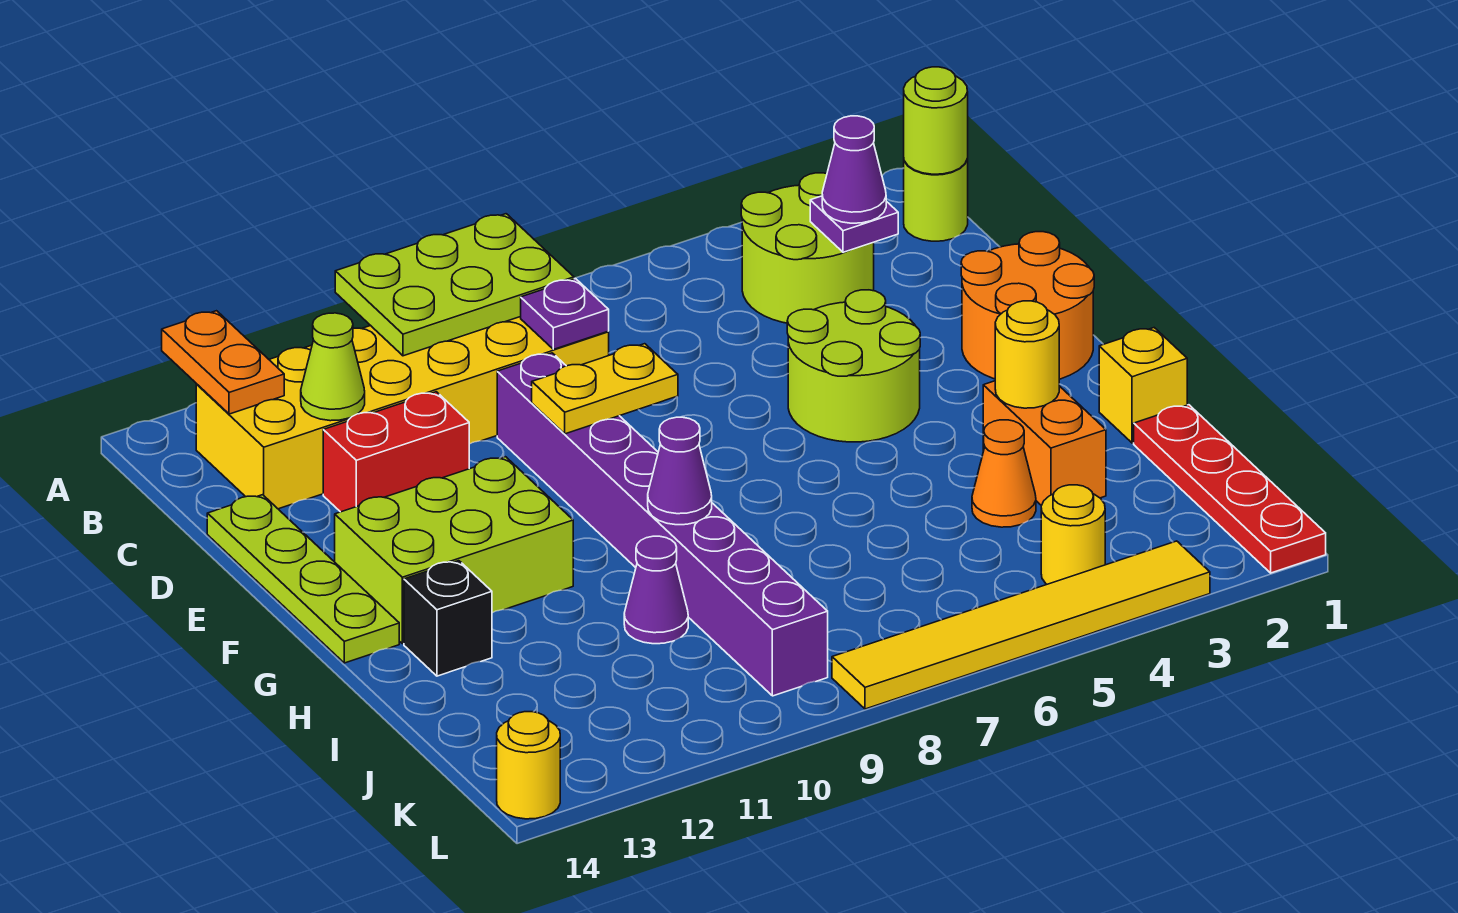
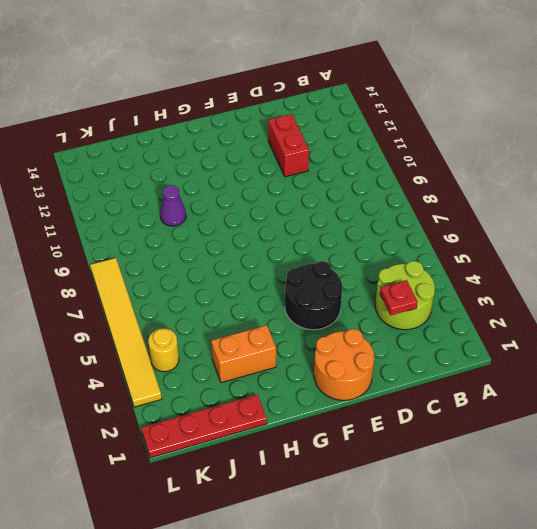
red 1x1 plate [380,280,417,315] -> purple 1x1 plate [810,196,898,252]
black 2x2 round brick [285,261,342,330] -> lime 2x2 round brick [787,290,920,442]
none -> lime 1x1 round brick [904,159,968,241]
none -> yellow 2x6 brick [196,317,609,509]
none -> purple 1x8 brick [497,353,828,696]

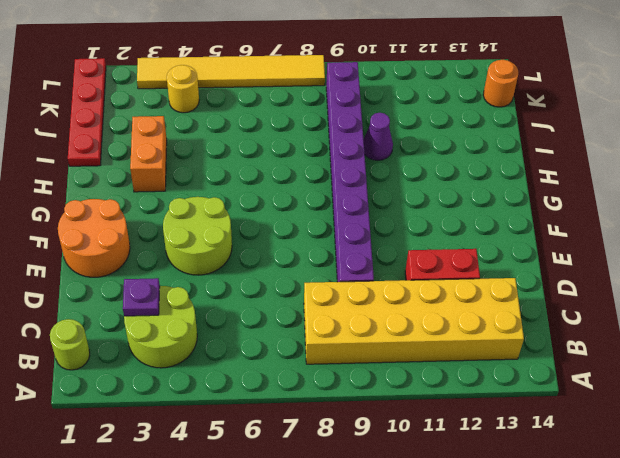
orange 1x1 round brick [483,60,518,107] -> none
none -> lime 1x4 plate [207,495,399,663]
none -> lime 2x3 brick [335,457,573,644]
none -> yellow 1x1 brick [1099,328,1187,443]

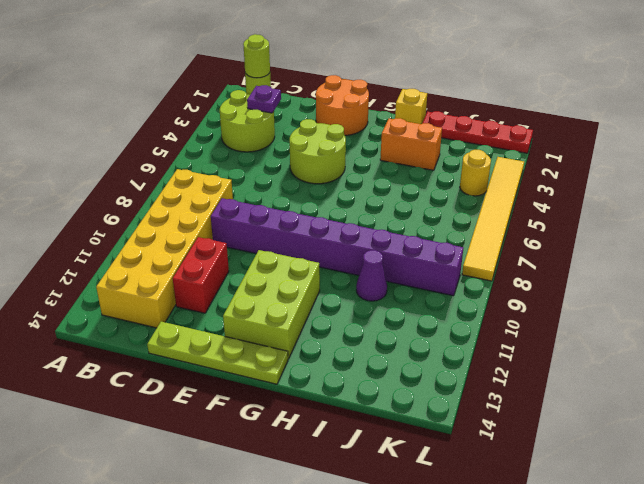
none -> black 1x1 brick [404,561,492,676]
none -> orange 1x1 cone [972,420,1036,527]
none -> yellow 1x1 round brick [497,712,560,819]

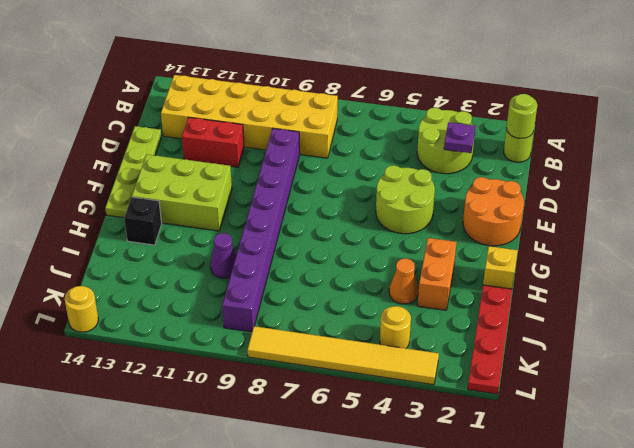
none -> lime 2x3 plate [335,214,574,356]
none -> orange 1x2 plate [162,311,284,414]
none -> purple 1x1 plate [521,279,609,349]

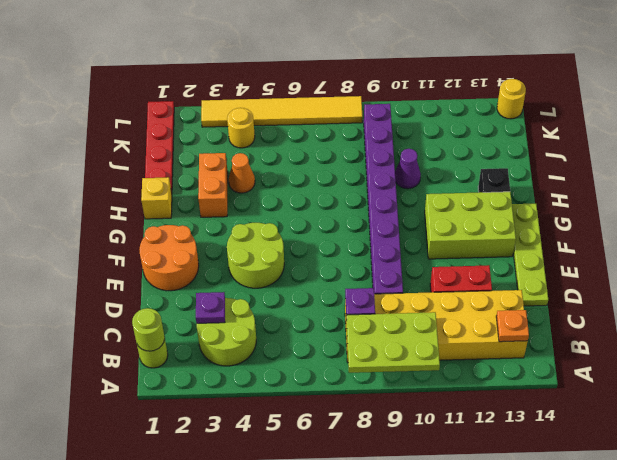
orange 1x1 plate [496,310,529,342] -> orange 1x2 plate [162,311,284,414]
none -> lime 1x1 cone [301,313,365,421]
none -> yellow 1x2 plate [532,344,678,434]
none -> yellow 1x1 round brick [995,301,1059,408]

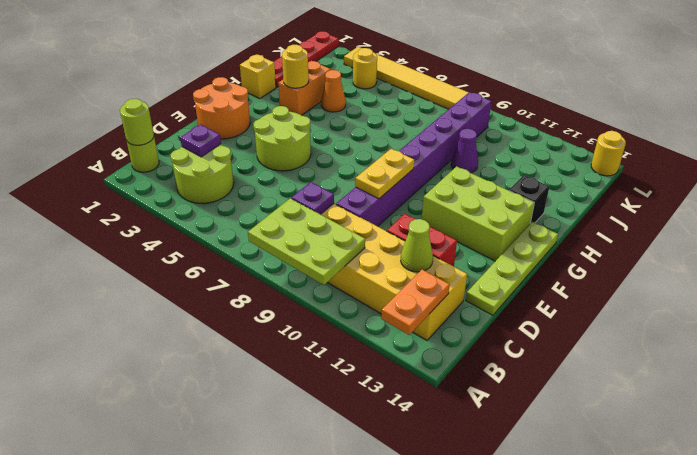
yellow 1x2 plate [355,149,414,199] -> yellow 1x2 plate turned to [532,344,678,434]
none -> purple 1x1 cone [648,417,712,525]
none -> purple 1x1 cone [822,116,886,223]

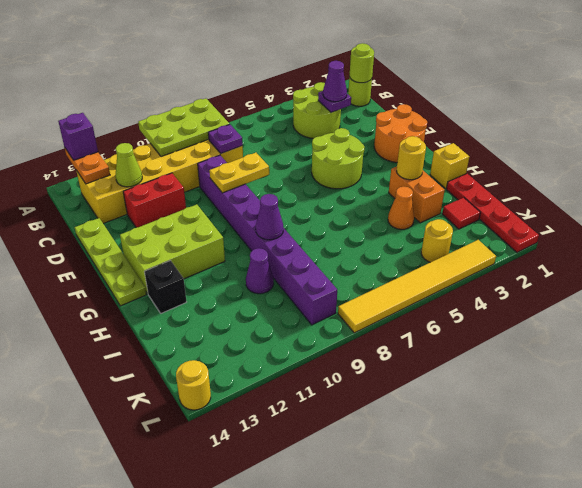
purple 1x1 brick [58,113,98,160] -> none
red 1x1 tile [442,197,480,229] -> none

